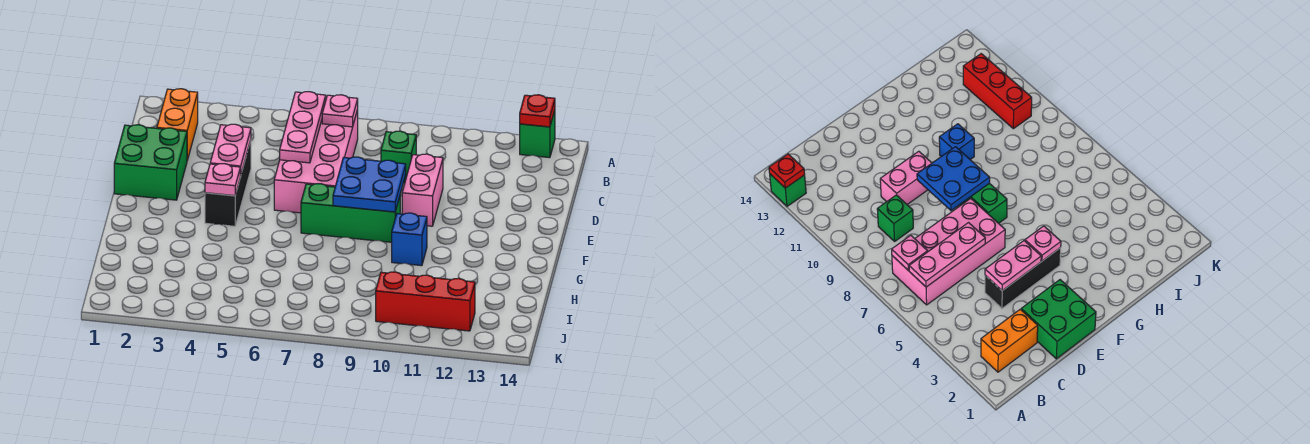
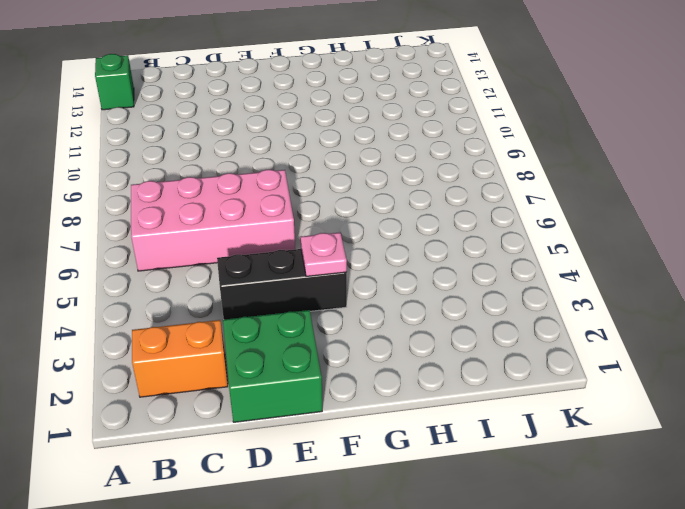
none -> green 1x1 brick [381,131,416,183]
none -> pink 1x2 brick [402,154,443,226]
none -> green 1x3 brick [301,184,400,242]

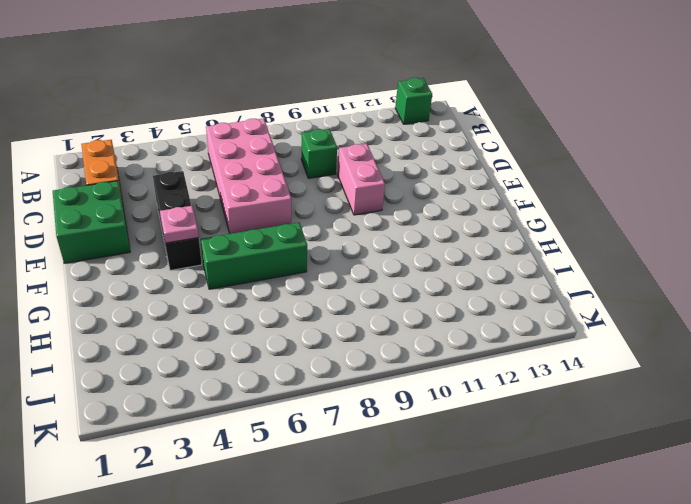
green 1x3 brick [201,222,307,289] -> green 1x3 brick moved to [301,184,400,242]
none -> blue 1x1 brick [392,213,427,266]
none -> red 1x3 brick [376,272,475,331]
none -> red 1x1 plate [520,95,555,127]

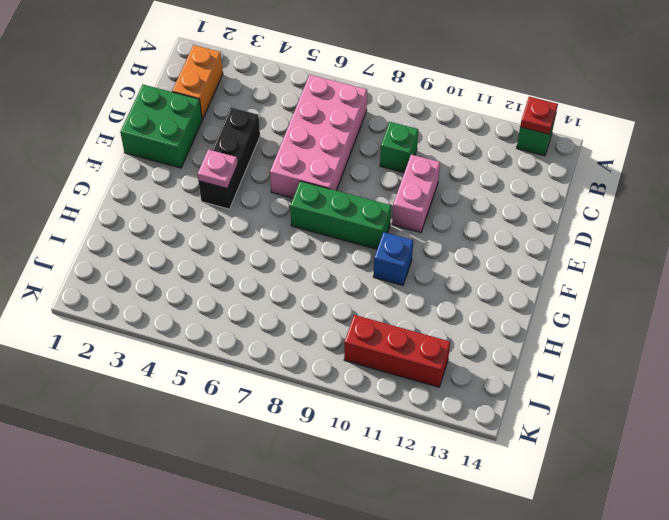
none -> pink 1x3 plate [280,92,326,163]
none -> pink 1x1 plate [322,95,358,127]
none -> pink 1x2 plate [210,124,251,176]

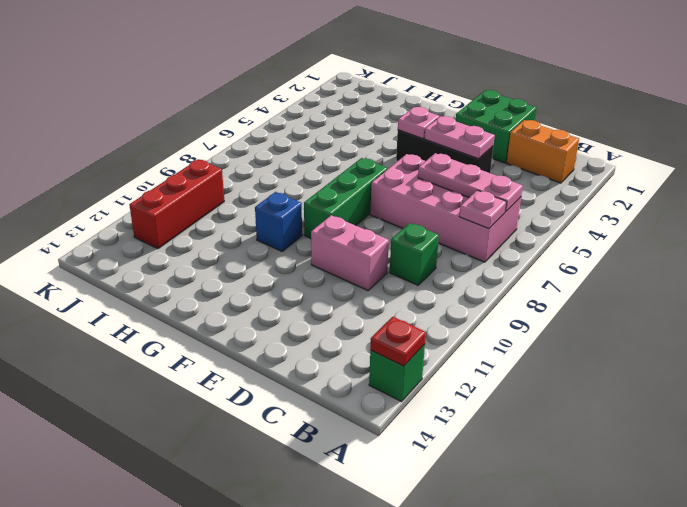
none -> blue 2x2 plate [333,157,406,212]

